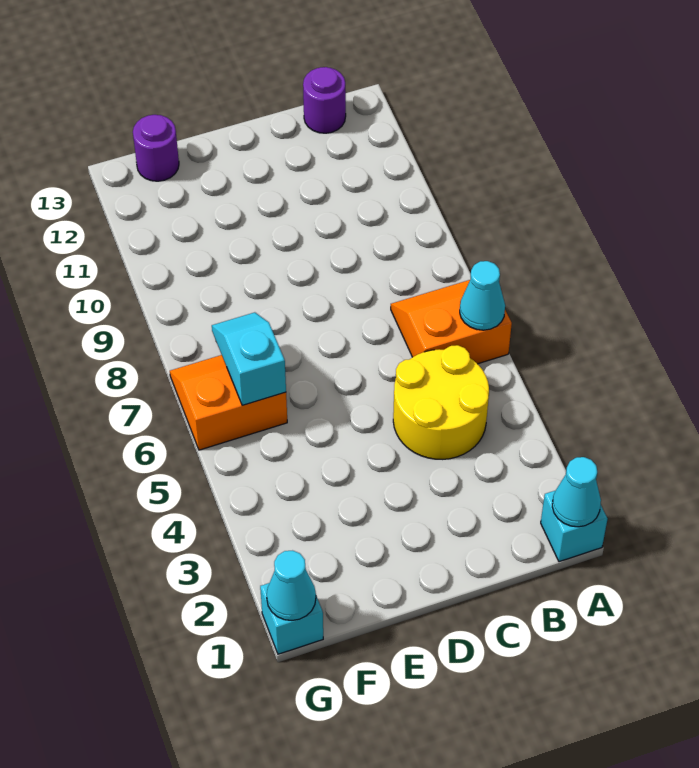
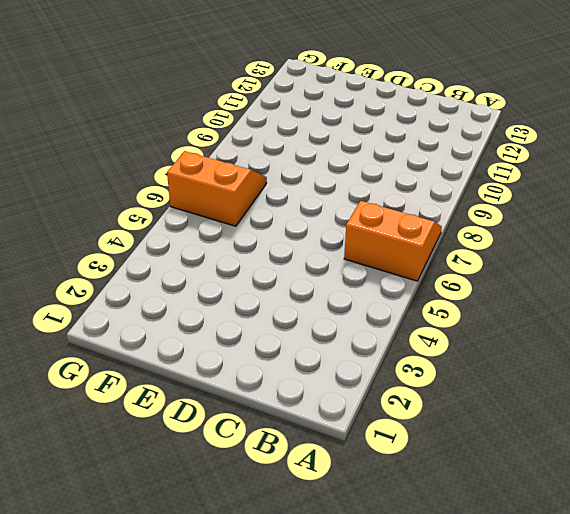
none -> cyan 1x1 brick [541,491,607,562]
none -> yellow 2x2 round brick [393,345,489,459]

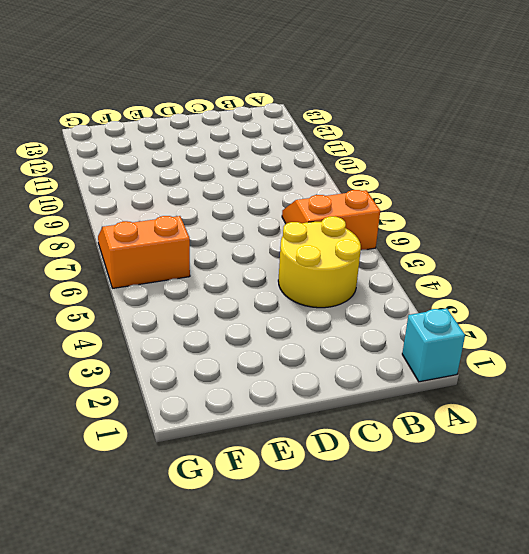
none -> purple 1x1 round brick [303,67,346,133]
none -> purple 1x1 round brick [133,115,179,181]

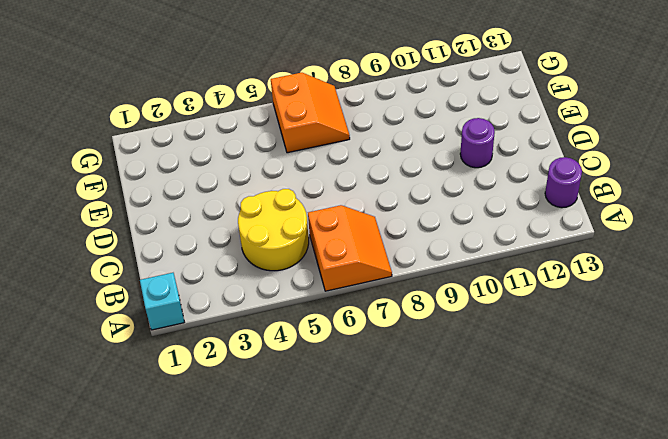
purple 1x1 round brick [460,118,495,168] -> purple 1x1 round brick moved to [133,115,179,181]
none -> cyan 1x1 brick [260,583,323,654]
none -> cyan 1x1 cone [552,457,601,527]

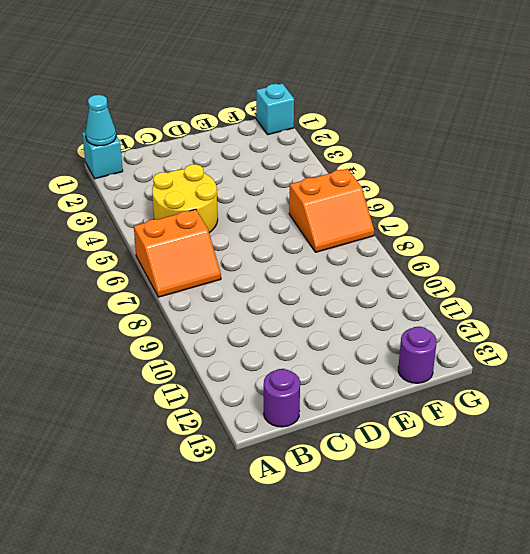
none -> cyan 1x1 cone [460,261,505,330]
none -> cyan 1x2 slope [212,312,286,405]

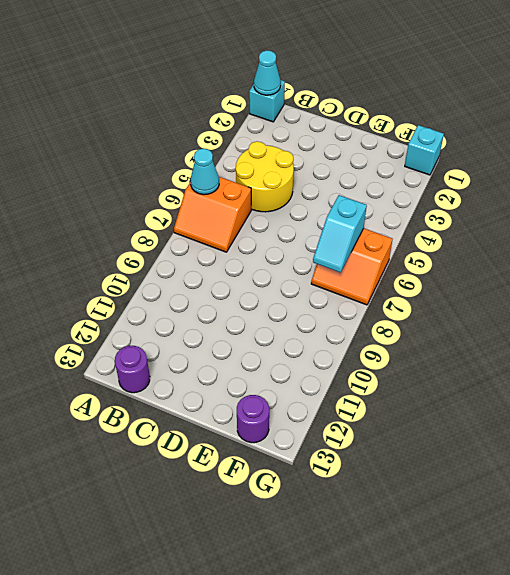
none -> cyan 1x1 cone [267,551,316,620]

